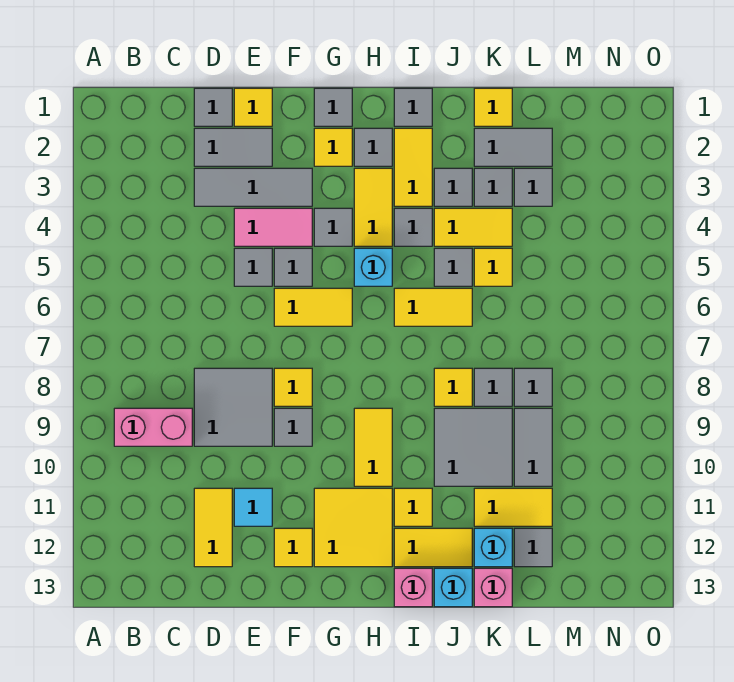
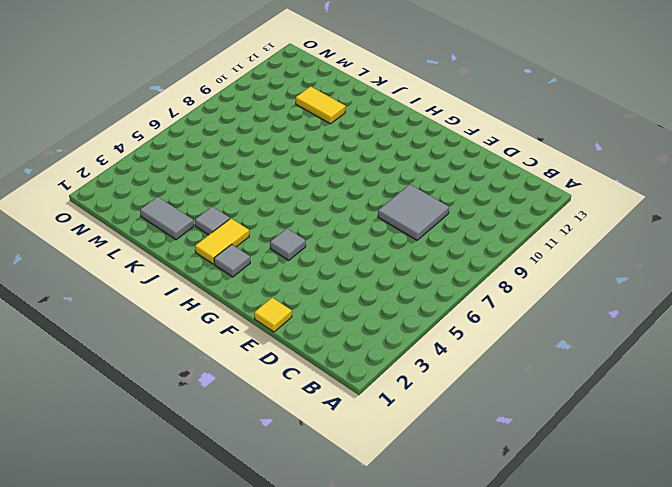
none -> pink 1x2 brick [114,408,192,446]
none -> grey 1x1 tile [194,88,232,126]
none -> grey 1x2 tile [194,128,272,166]
none -> grey 1x3 tile [194,168,312,206]

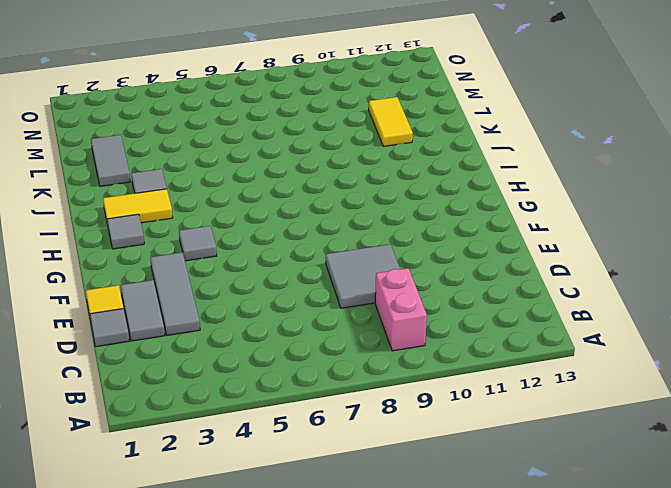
none -> yellow 1x2 tile [194,488,232,567]
none -> pink 1x2 tile [234,208,312,246]
none -> grey 1x1 tile [234,248,272,286]
none -> cyan 1x1 tile [234,488,272,526]

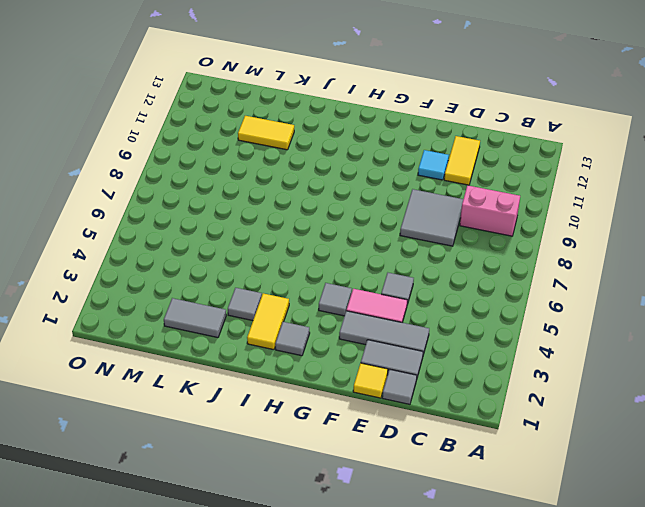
none -> grey 1x1 tile [274,248,312,286]
none -> yellow 1x2 tile [274,288,352,326]
none -> yellow 1x1 tile [274,368,312,406]
none -> grey 1x1 tile [274,408,312,446]

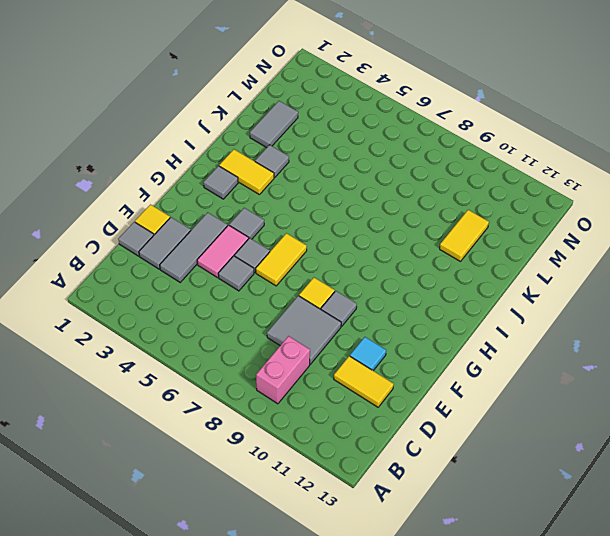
none -> yellow 1x1 tile [274,528,312,567]
none -> grey 1x1 tile [314,88,352,126]
none -> yellow 1x1 tile [314,128,352,166]
none -> yellow 2x2 tile [314,488,392,567]

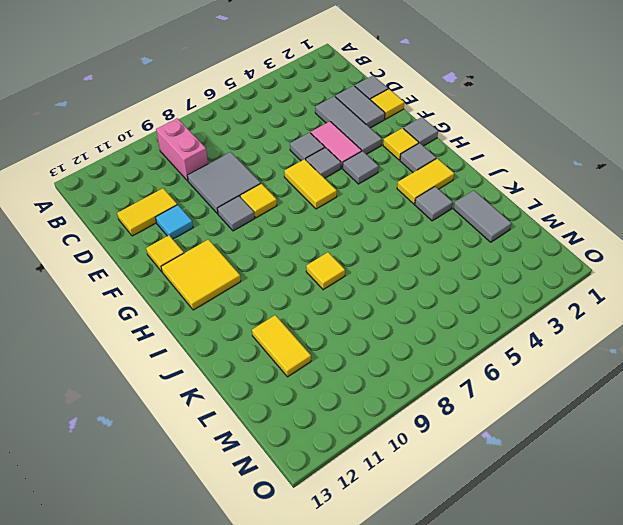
none -> yellow 1x2 tile [354,168,392,246]
none -> cyan 1x1 brick [354,248,392,286]
none -> yellow 1x2 tile [354,408,392,486]
none -> grey 1x1 tile [394,88,432,126]

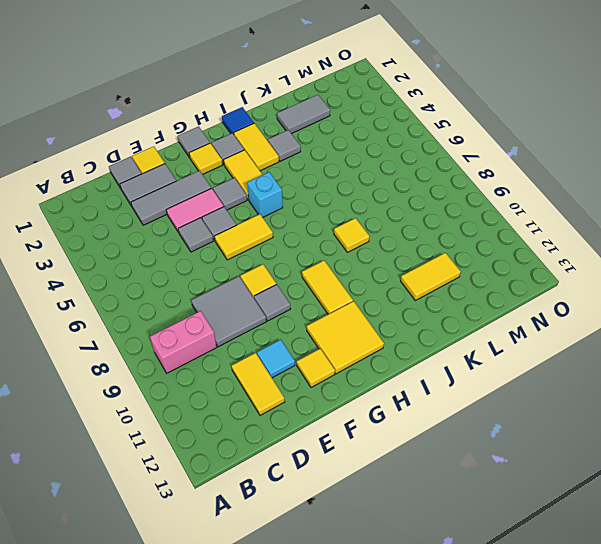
blue 1x1 tile [222,107,254,134] -> grey 1x1 tile [394,88,432,126]
none -> grey 1x1 tile [394,208,432,246]
none -> yellow 1x2 tile [394,288,472,326]
none -> yellow 1x1 tile [394,488,432,526]
none -> yellow 1x2 tile [394,528,472,567]

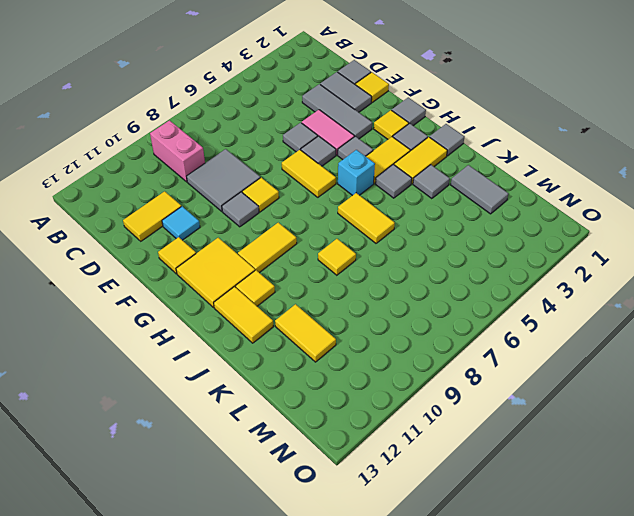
none -> pink 1x1 brick [394,568,432,607]
none -> yellow 1x2 tile [434,208,512,246]
none -> grey 1x1 tile [434,248,472,286]
none -> grey 2x2 tile [434,408,512,486]

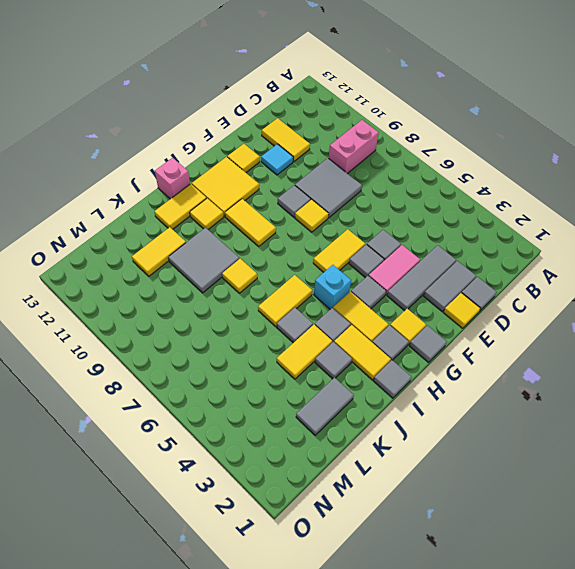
none -> cyan 1x1 brick [434,568,472,607]
none -> yellow 1x1 tile [474,88,512,126]
none -> grey 1x1 tile [474,168,512,206]
none -> yellow 1x1 tile [474,248,512,286]

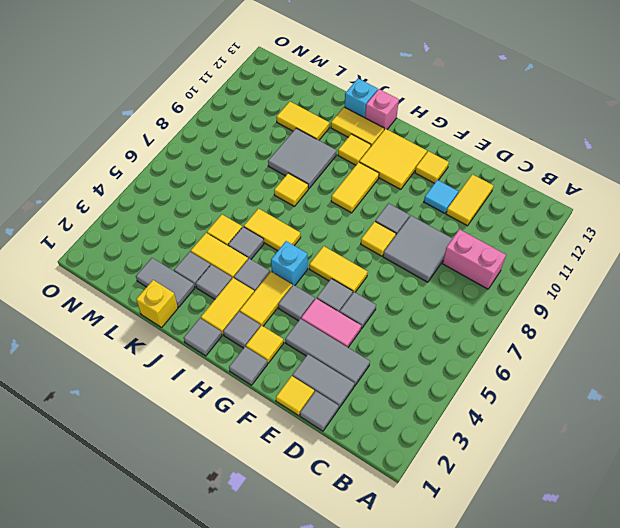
yellow 1x1 brick [136,280,178,327] -> yellow 1x1 tile [474,88,512,126]
none -> grey 1x1 tile [474,368,512,406]
none -> cyan 1x1 brick [474,528,512,567]
none -> pink 1x1 brick [474,568,512,607]
none -> grey 1x1 tile [514,168,552,206]

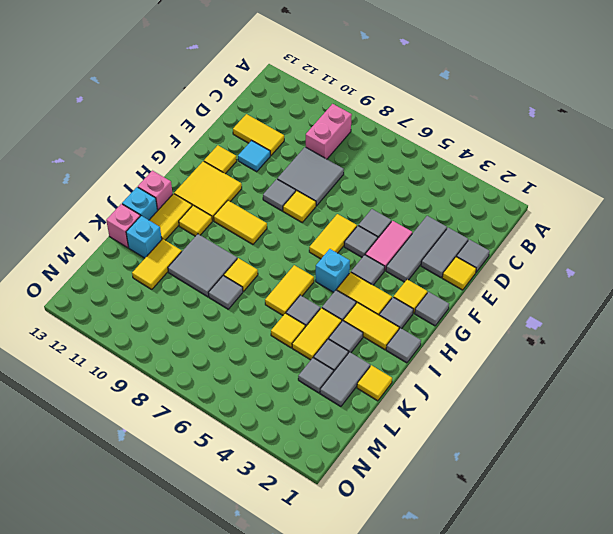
none -> grey 1x1 tile [514,368,552,406]
none -> grey 1x2 tile [514,408,552,486]
none -> grey 1x1 tile [514,528,552,567]

